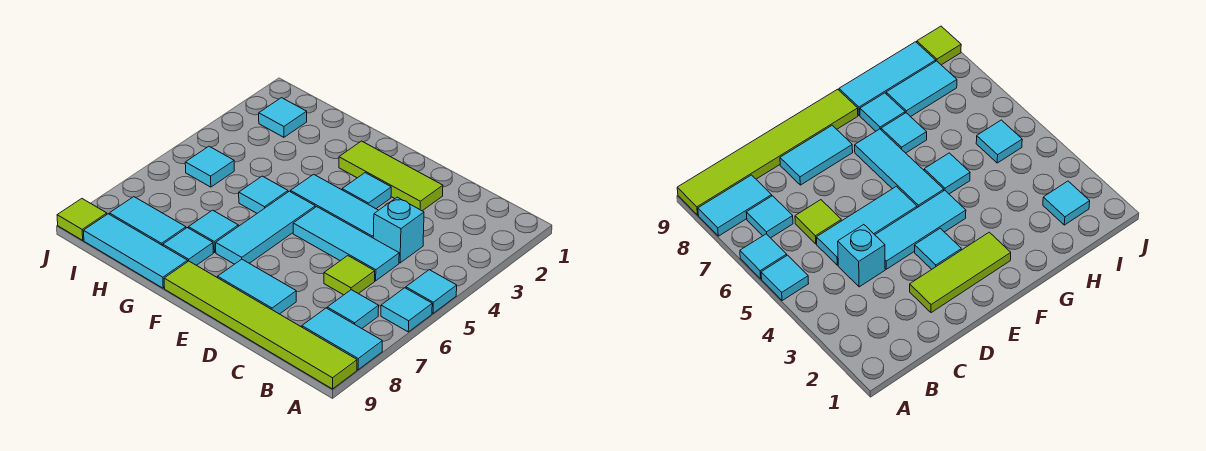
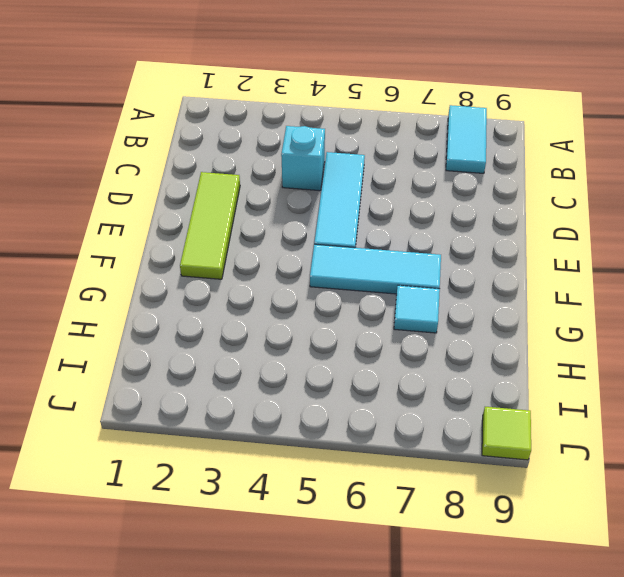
none -> cyan 1x1 tile [406,270,457,313]
none -> cyan 1x1 tile [381,288,432,332]
none -> lime 1x6 tile [164,261,357,389]

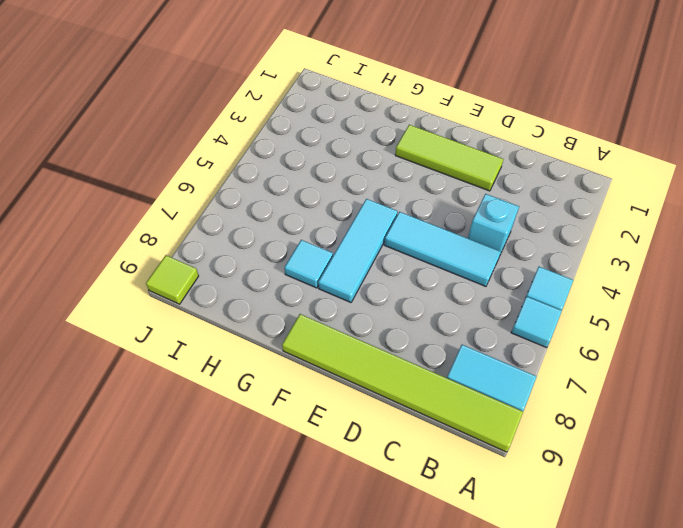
none -> cyan 1x1 tile [327,290,379,328]
none -> lime 1x1 tile [324,256,375,295]
none -> cyan 1x3 tile [291,174,378,238]

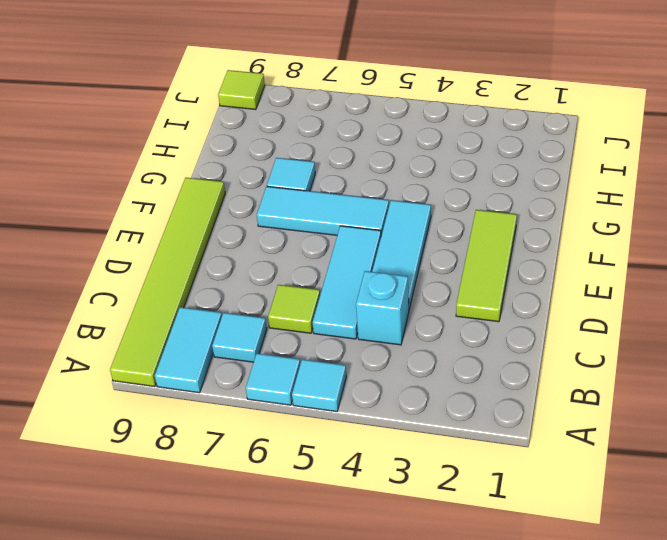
none -> cyan 1x2 tile [217,259,296,314]
none -> cyan 1x1 tile [342,173,391,209]
none -> cyan 1x1 tile [239,176,288,213]

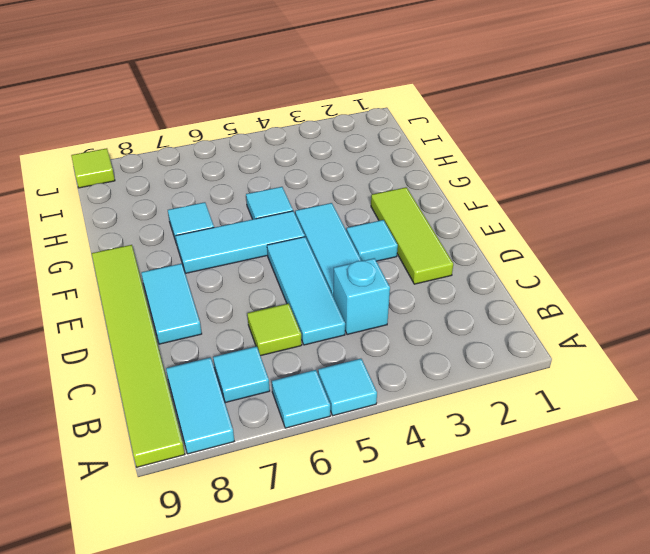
none -> cyan 1x1 tile [163,228,213,265]
none -> cyan 1x3 tile [84,214,188,288]
none -> cyan 1x2 tile [109,197,186,246]

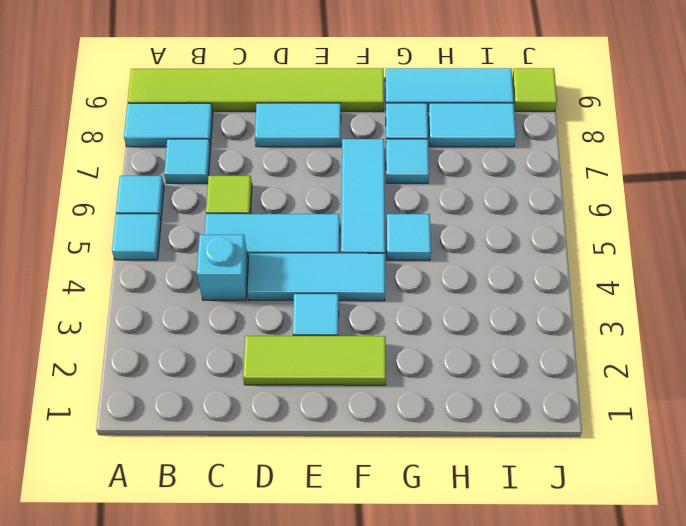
none -> cyan 1x1 tile [259,98,307,137]
none -> cyan 1x1 tile [185,146,234,187]

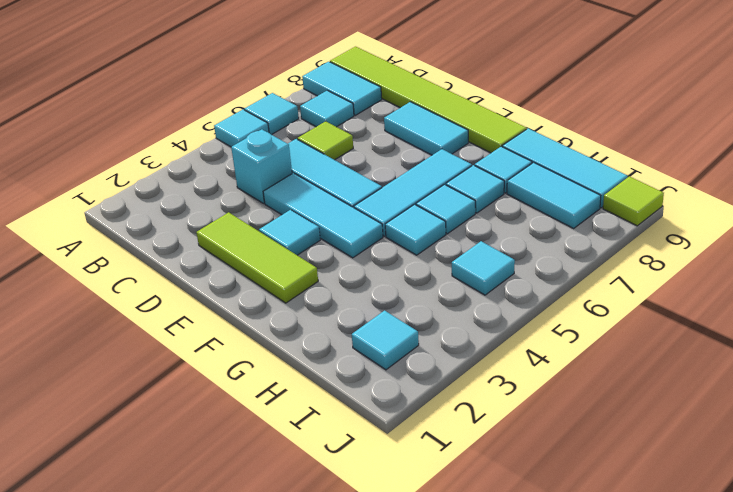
cyan 1x1 tile [416,185,475,234] -> none

